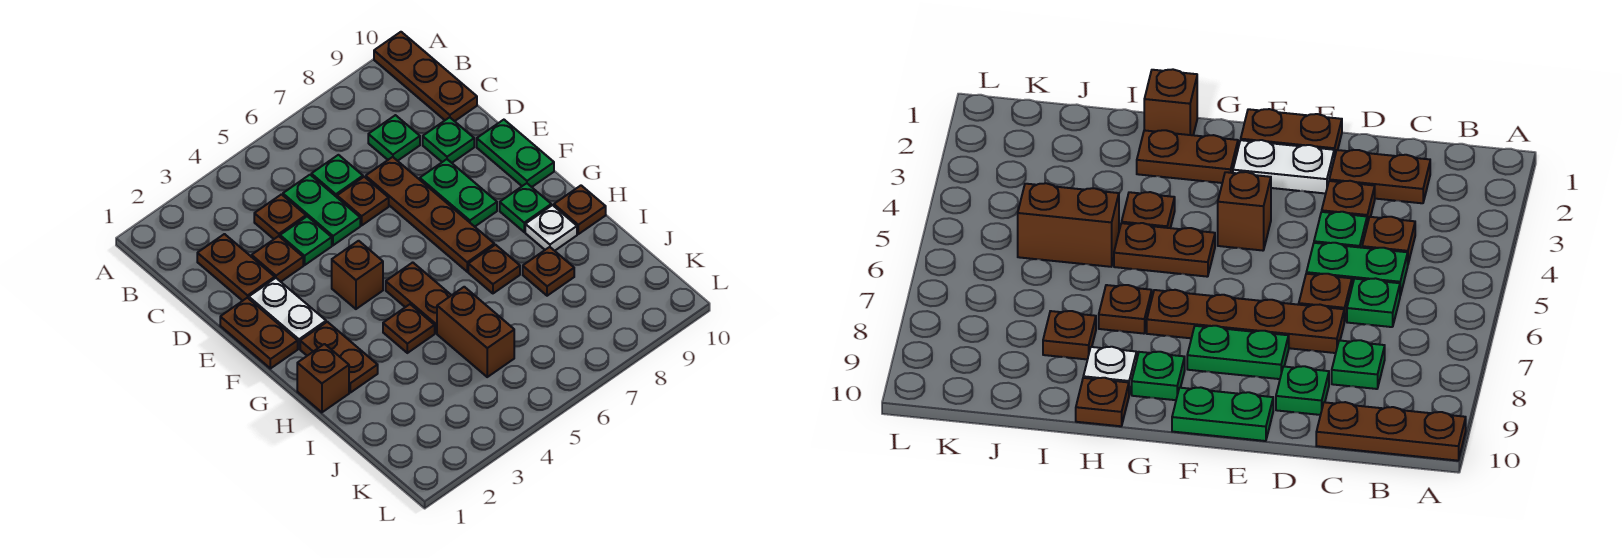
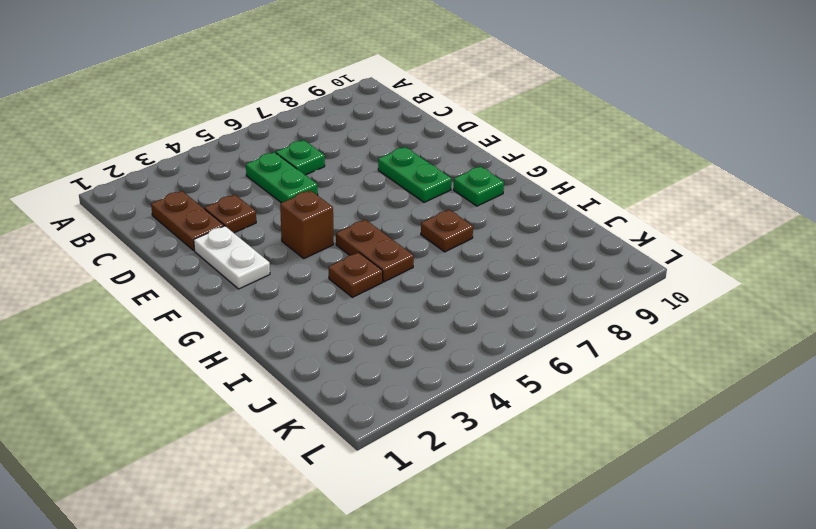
none -> brown 1x3 plate [374,32,477,121]
none -> brown 1x1 plate [254,194,306,239]
none -> green 1x1 plate [368,115,420,161]

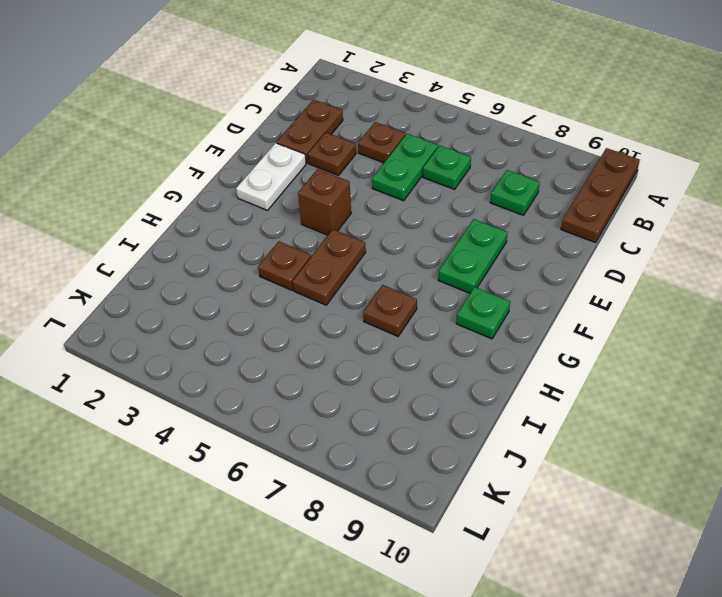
none -> green 1x1 plate [280,216,332,265]
none -> brown 1x1 plate [337,177,389,226]
none -> brown 1x4 plate [366,157,494,272]

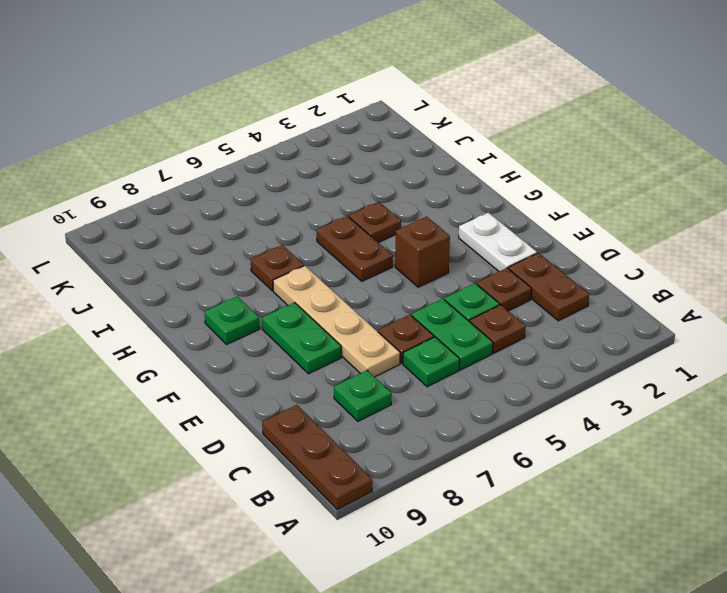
tan 1x4 plate [273,266,400,377] -> brown 1x4 plate [366,157,494,272]
none -> green 1x1 plate [423,117,474,163]
none -> brown 1x2 plate [220,298,298,369]
none -> green 1x2 plate [477,120,554,187]

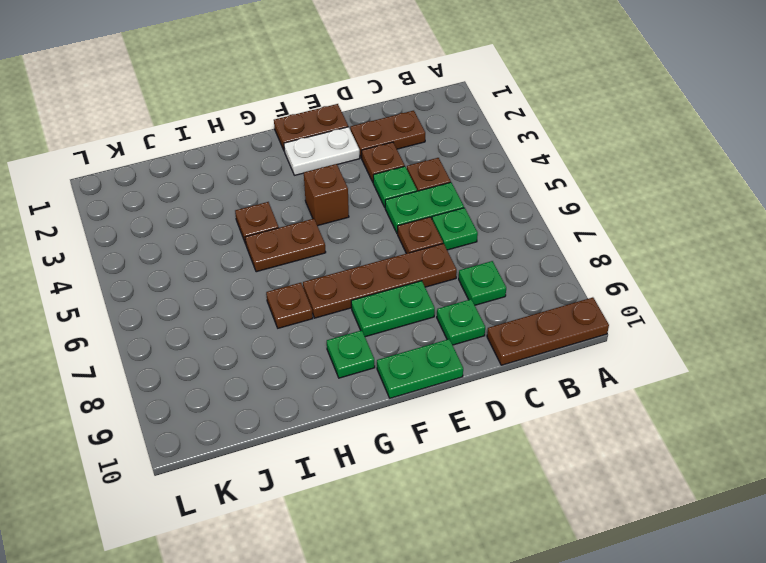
none -> brown 1x2 plate [300,322,378,393]
none -> brown 1x1 brick [297,344,349,412]
none -> white 1x1 plate [525,205,577,251]

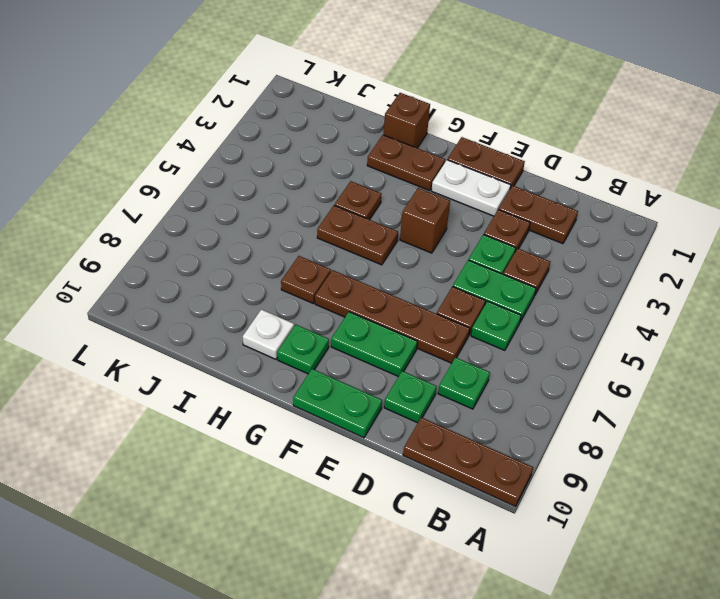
none -> brown 1x1 plate [554,186,606,234]
none -> brown 1x2 brick [437,287,514,377]
none -> brown 1x1 plate [523,247,574,296]

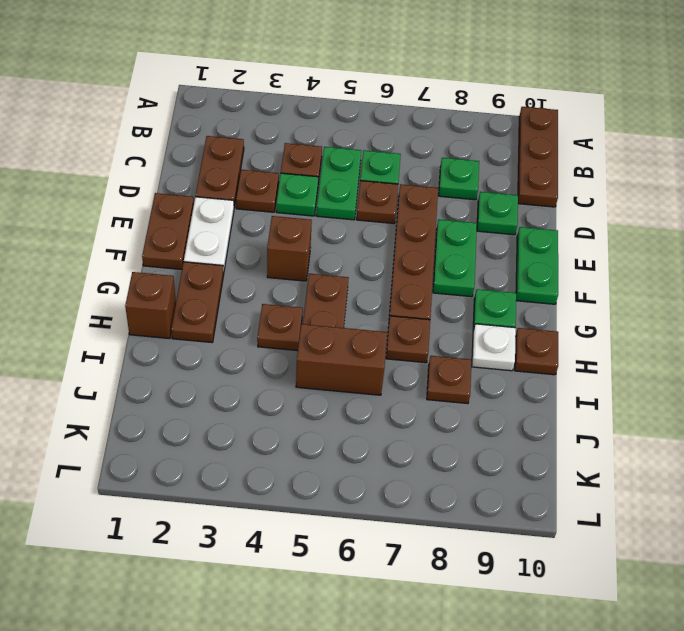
brown 1x2 brick [296,324,387,395] -> brown 1x2 brick turned to [437,287,514,377]

